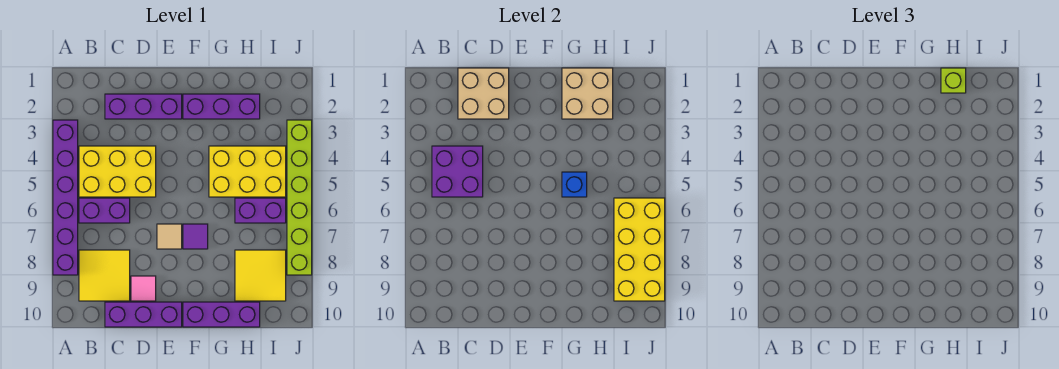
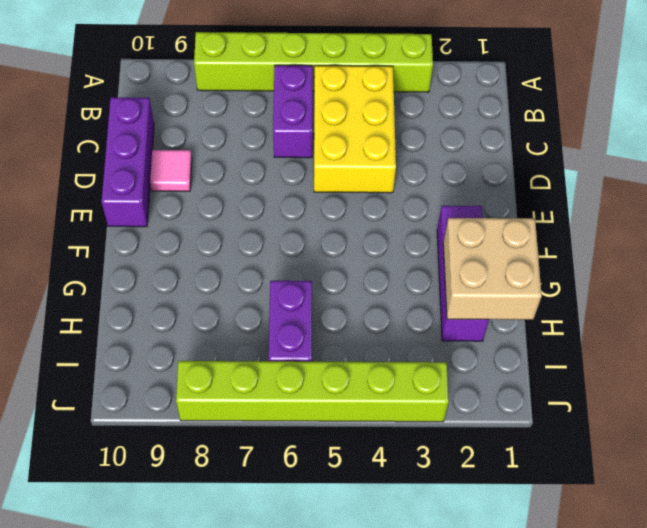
lime 1x6 brick [194,32,433,92] -> purple 1x6 brick [53,120,78,275]
none -> yellow 2x2 tile [79,250,130,301]
none -> purple 1x3 brick [105,94,182,119]
none -> tan 1x1 tile [157,224,182,249]

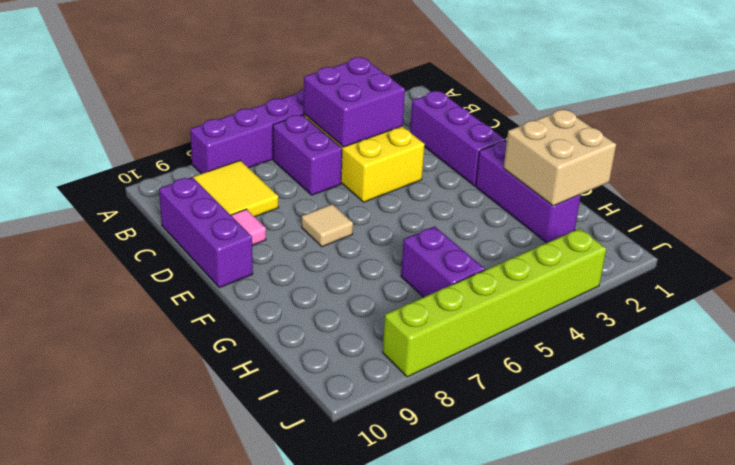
none -> purple 1x1 tile [183,224,208,249]
none -> purple 1x3 brick [183,302,260,327]
none -> yellow 2x3 brick [209,146,286,197]

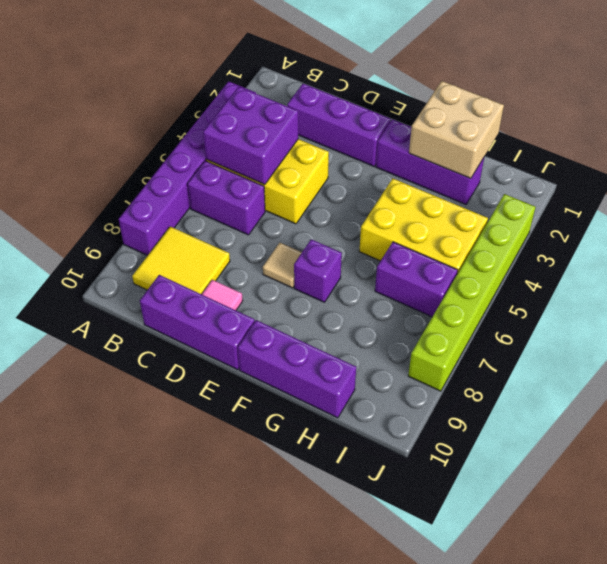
purple 1x1 brick [294,239,342,302] -> purple 1x1 tile [183,224,208,249]
none -> yellow 2x2 tile [235,250,286,301]
none -> tan 2x2 brick [458,68,509,119]
none -> blue 1x1 brick [562,172,587,197]

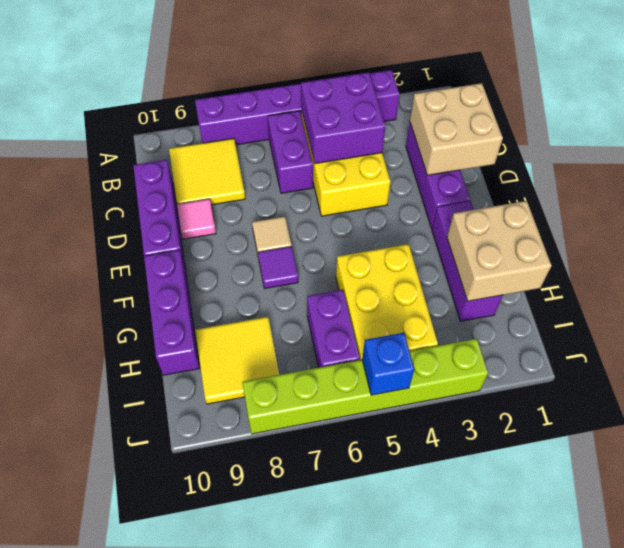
blue 1x1 brick [362,333,414,395] -> blue 1x1 brick moved to [562,172,587,197]
none -> yellow 2x4 brick [614,198,665,301]
none -> lime 1x1 brick [941,68,966,93]

